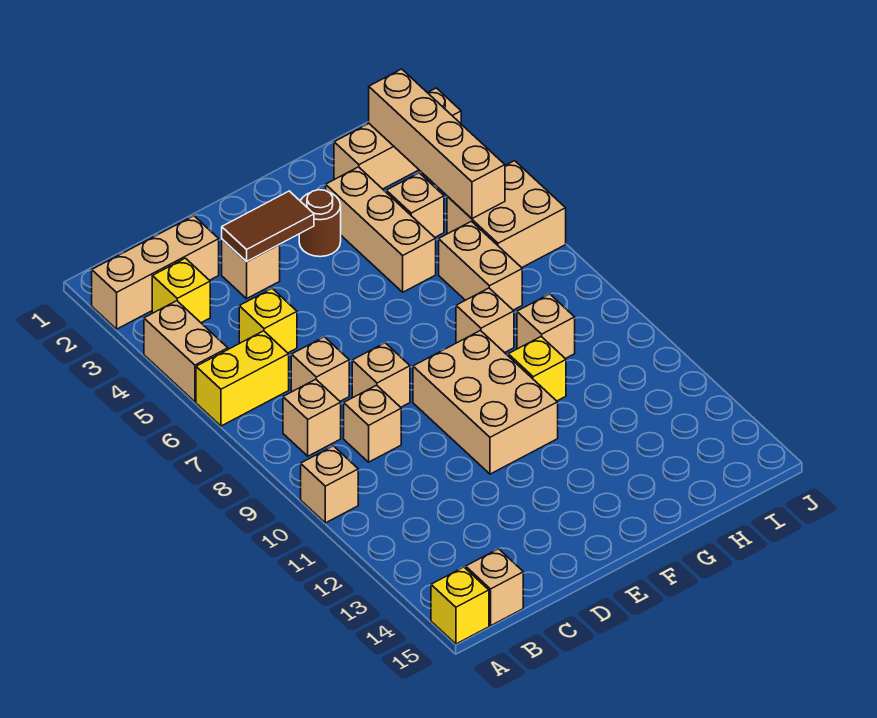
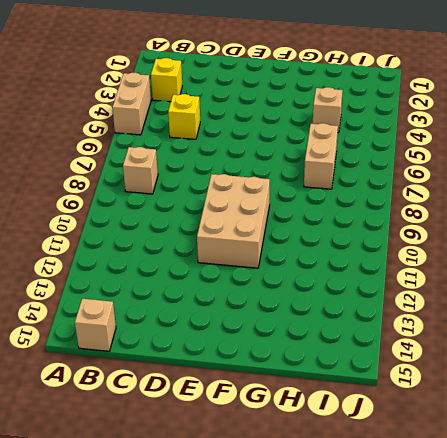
none -> tan 1x3 brick [92,216,219,329]
none -> yellow 1x2 brick [196,331,289,426]
none -> tan 1x1 brick [301,446,358,523]

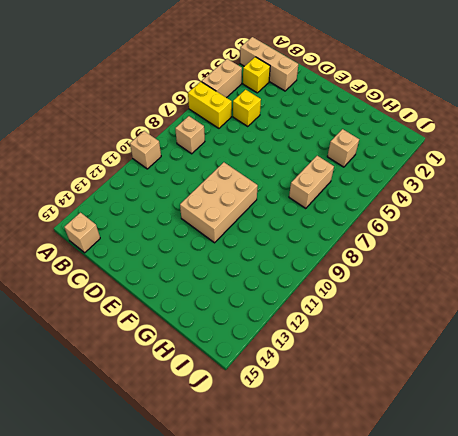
none -> yellow 1x1 brick [431,567,489,644]
none -> tan 1x1 brick [291,337,349,401]
none -> tan 1x1 brick [344,385,401,462]

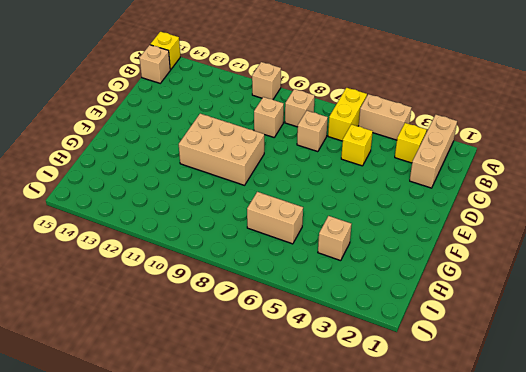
none -> tan 1x1 brick [222,239,280,299]
none -> tan 1x1 brick [352,343,410,407]
none -> brown 1x1 round brick [299,190,341,257]

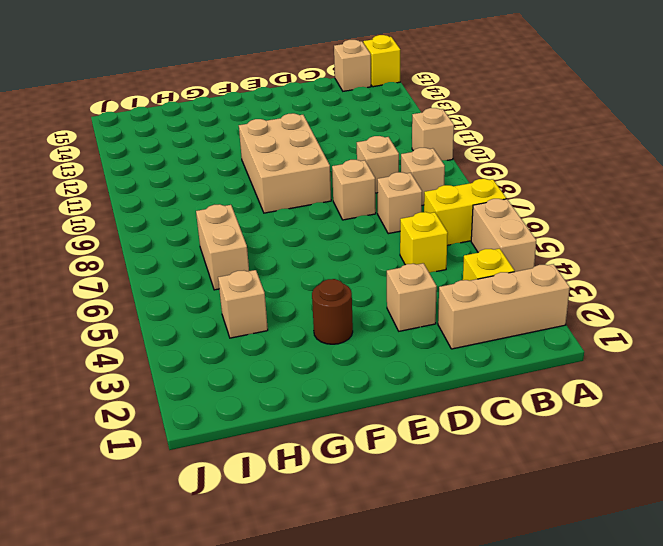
none -> tan 1x3 brick [326,167,436,292]
none -> tan 1x1 brick [456,288,514,353]
none -> yellow 1x1 brick [508,337,566,401]

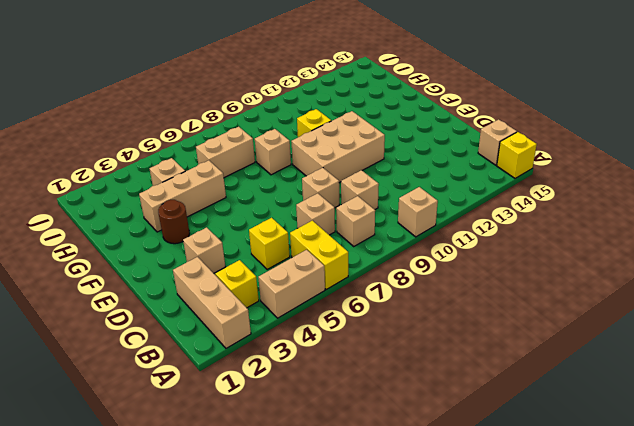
none -> tan 1x3 brick [334,88,461,189]
none -> tan 1x1 brick [517,294,575,359]
none -> tan 2x2 brick [447,161,566,268]

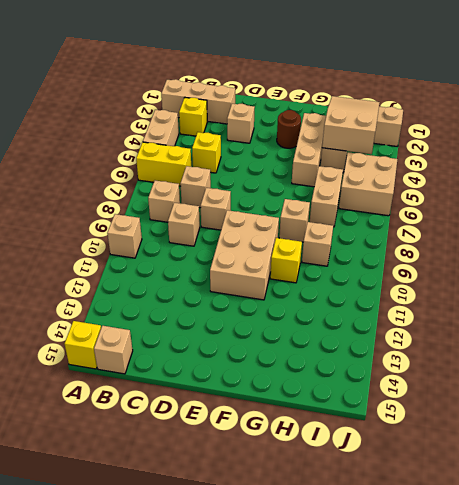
tan 2x3 slope [322,96,380,154] -> tan 1x4 brick [369,69,505,219]
none -> brown 1x2 tile [222,191,314,262]

